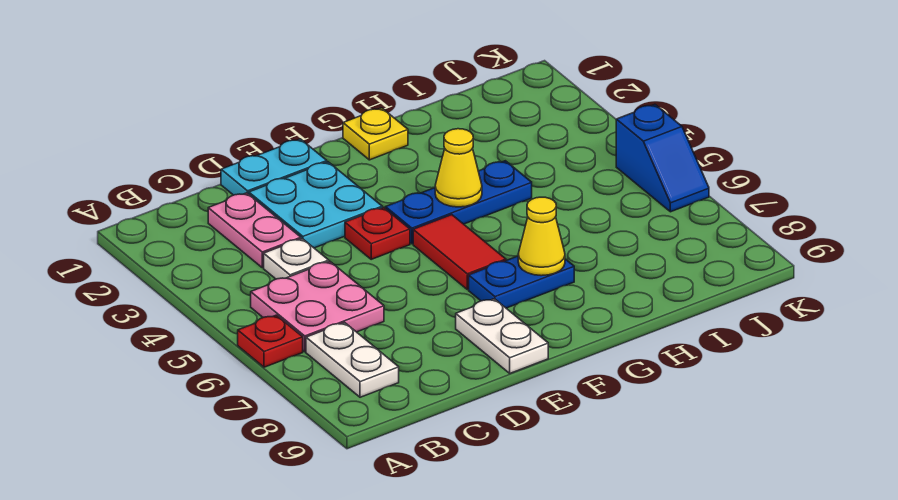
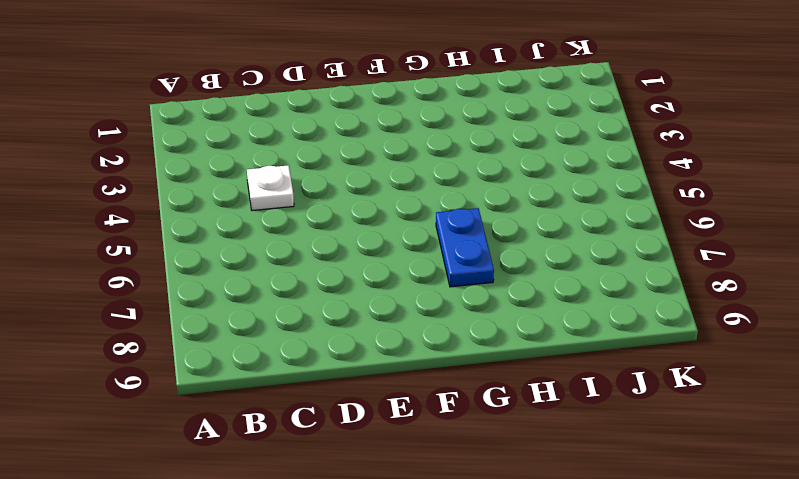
blue 1x2 plate [436,208,494,287] -> blue 1x2 plate turned to [469,256,574,308]
none -> red 1x1 plate [238,315,303,367]
none -> pink 2x2 plate [251,261,384,352]
none -> white 1x2 plate [306,322,399,397]

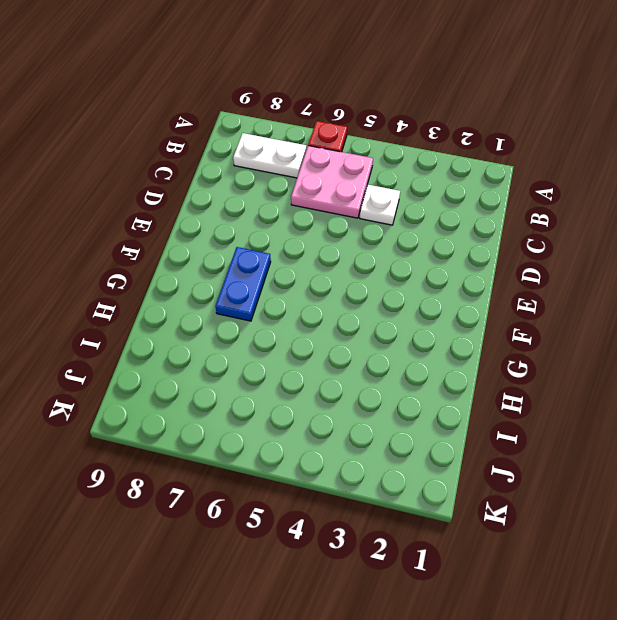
none -> pink 1x2 plate [208,193,301,268]
none -> cyan 1x2 plate [221,139,327,195]
none -> cyan 2x2 plate [249,162,382,248]

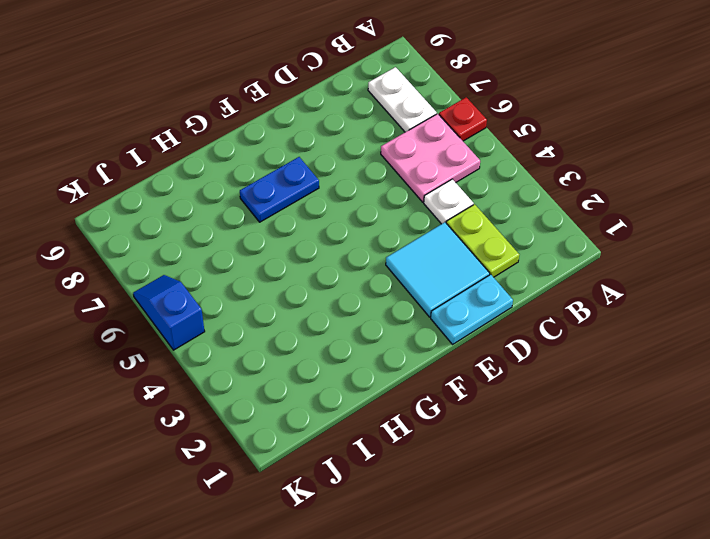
lime 1x2 plate [446,204,519,277] -> pink 1x2 plate [208,193,301,268]
cyan 2x2 tile [386,222,490,317] -> cyan 2x2 plate [249,162,382,248]
none -> red 1x1 plate [345,207,410,259]
none -> white 1x2 plate [456,299,548,373]
none -> blue 1x3 plate [385,161,532,244]

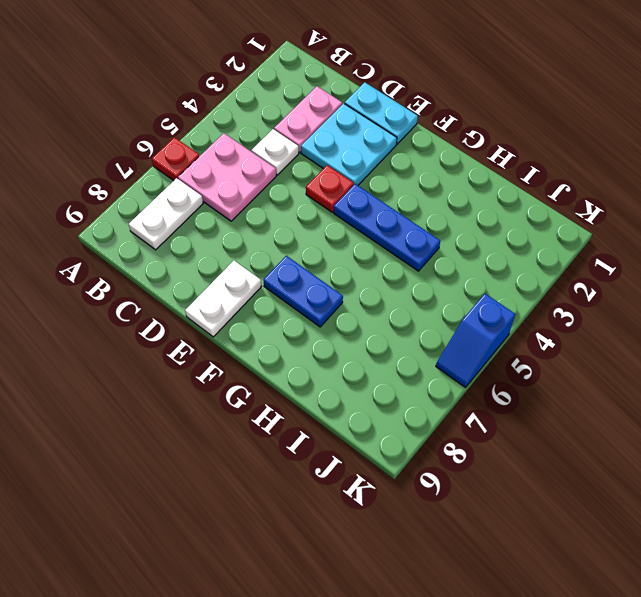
none -> red 1x2 tile [413,215,506,289]
none -> yellow 1x1 plate [343,108,408,160]
none -> yellow 1x1 cone [435,129,482,207]

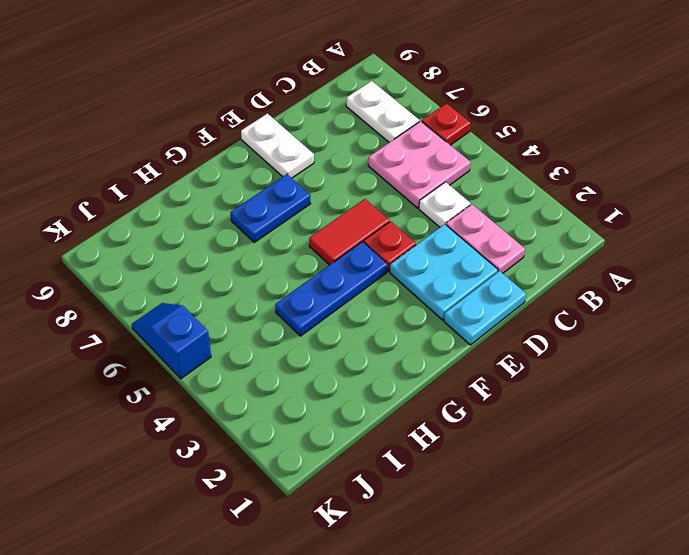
red 1x2 tile [309,199,389,265] -> red 1x2 tile turned to [413,215,506,289]
none -> yellow 1x1 plate [343,108,408,160]
none -> yellow 1x1 cone [435,129,482,207]
none -> yellow 1x1 cone [518,197,565,276]

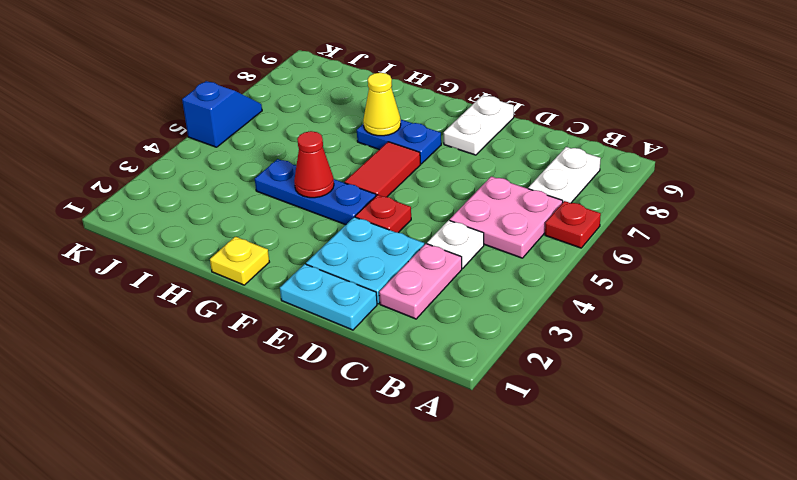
red 1x1 cone [294,131,334,198] -> yellow 1x1 cone [435,129,482,207]

